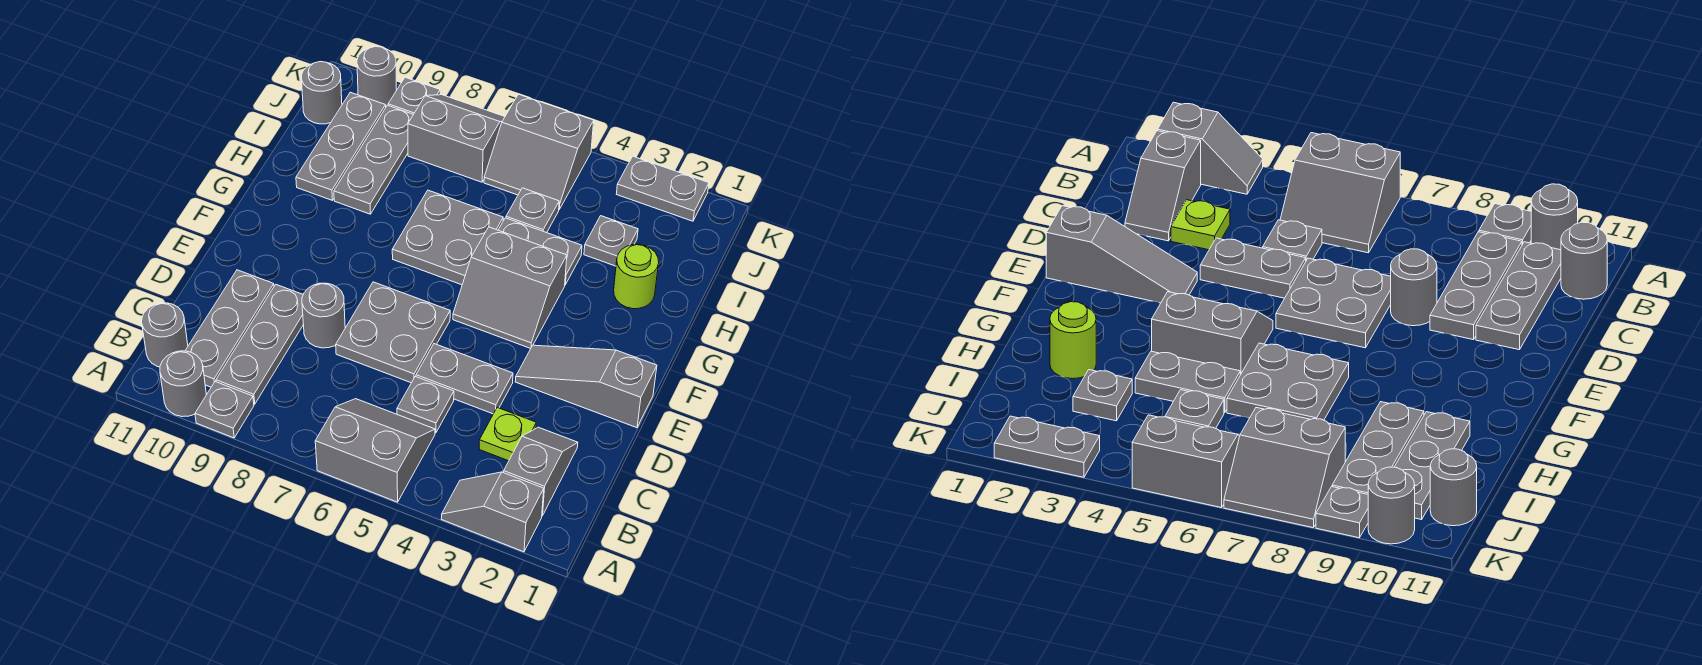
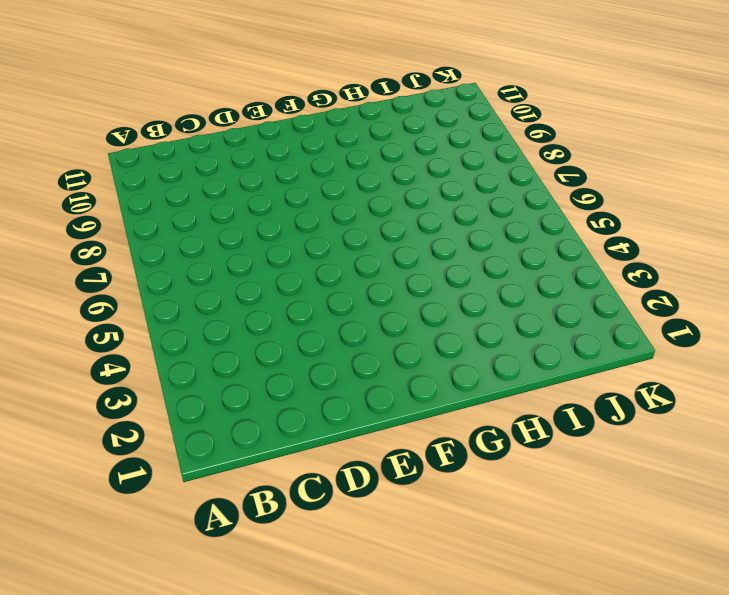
none -> grey 1x2 slope [441,472,544,552]
none -> grey 2x2 slope [315,399,435,502]
none -> grey 1x1 plate [195,382,254,438]

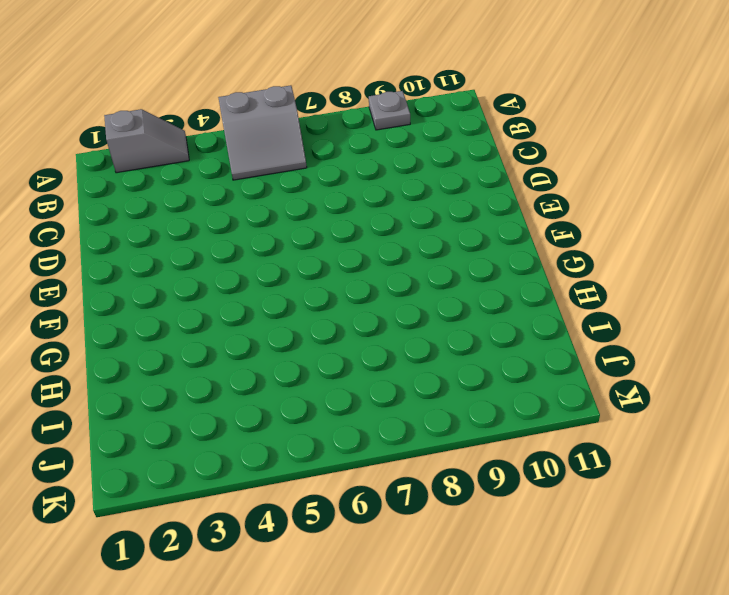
none -> grey 1x1 round brick [160,351,206,417]
none -> grey 1x2 slope [504,427,578,516]
none -> grey 1x3 plate [216,285,304,404]

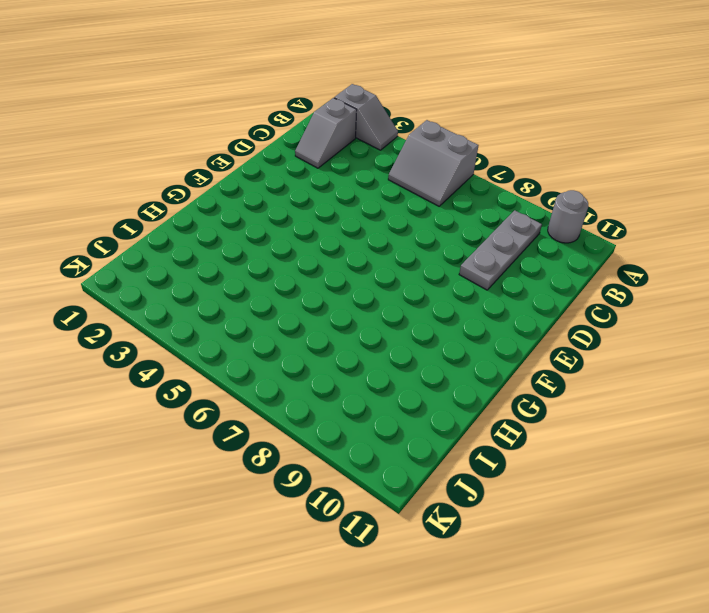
none -> grey 1x1 plate [195,382,254,438]
none -> grey 1x3 plate [185,270,274,387]
none -> grey 1x1 round brick [142,303,188,367]

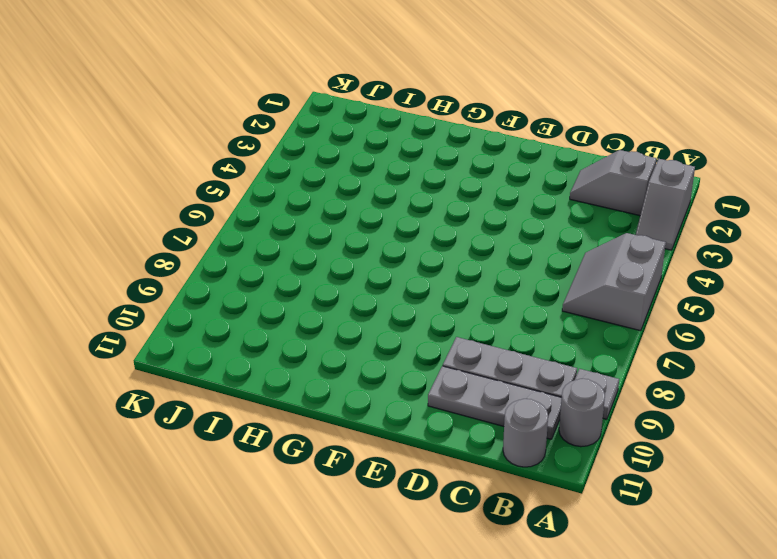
none -> lime 1x1 plate [479,407,536,461]
none -> grey 1x1 plate [397,376,454,433]
none -> grey 1x2 plate [416,344,513,414]

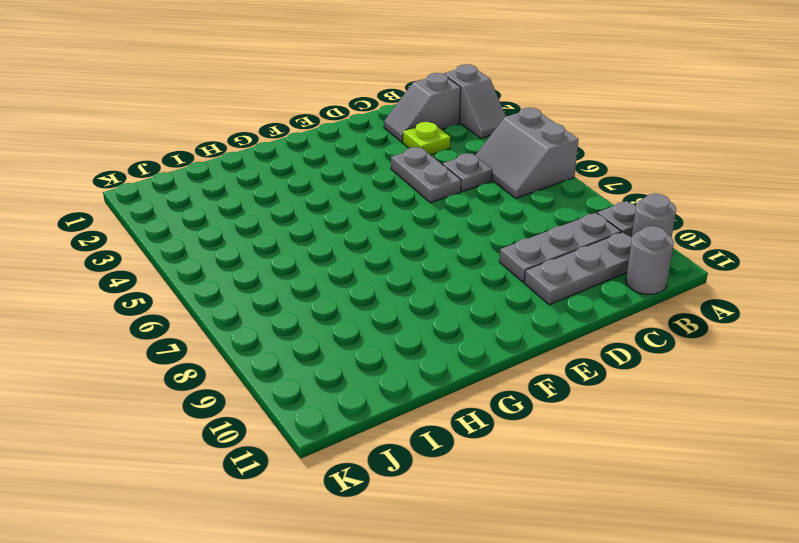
none -> grey 2x2 plate [336,282,450,383]
none -> grey 1x1 round brick [302,283,345,348]
none -> grey 1x3 slope [515,345,657,428]

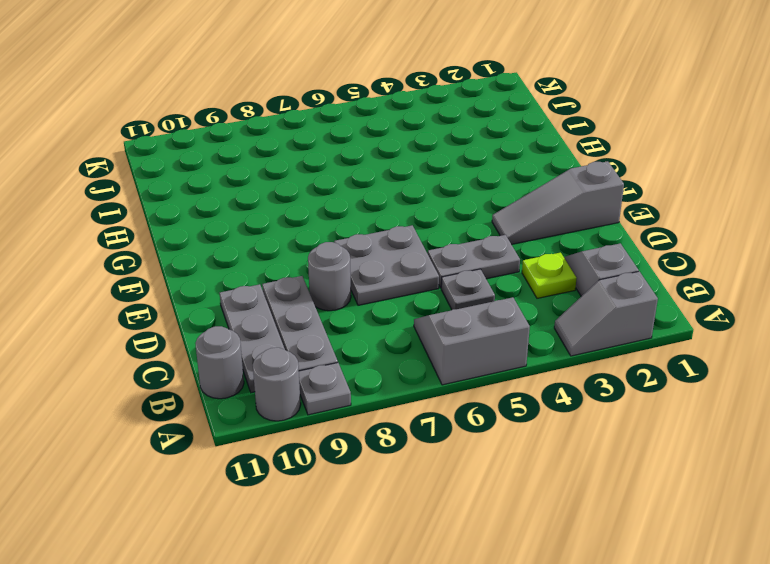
none -> grey 2x2 slope [453,227,567,348]
none -> grey 2x2 plate [392,190,503,285]
none -> lime 1x1 round brick [614,244,659,309]

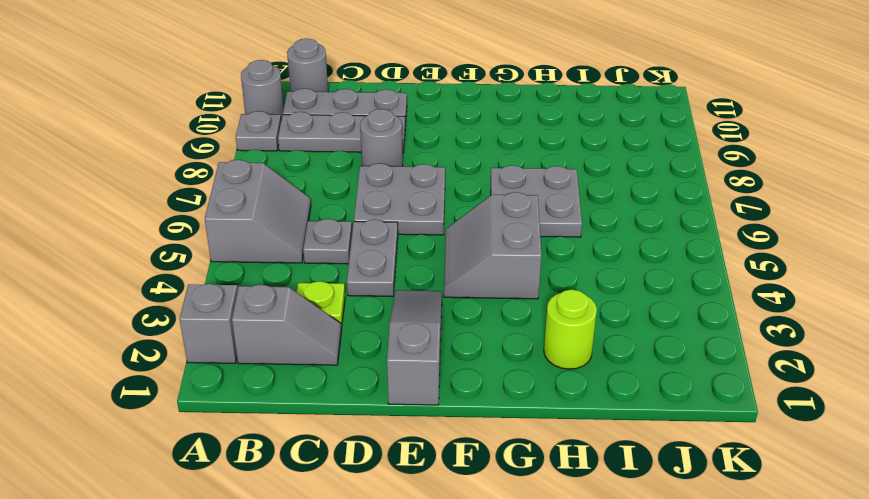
none -> grey 1x2 plate [499,218,582,285]
none -> grey 1x3 plate [334,105,413,214]
none -> grey 1x3 plate [296,92,386,200]

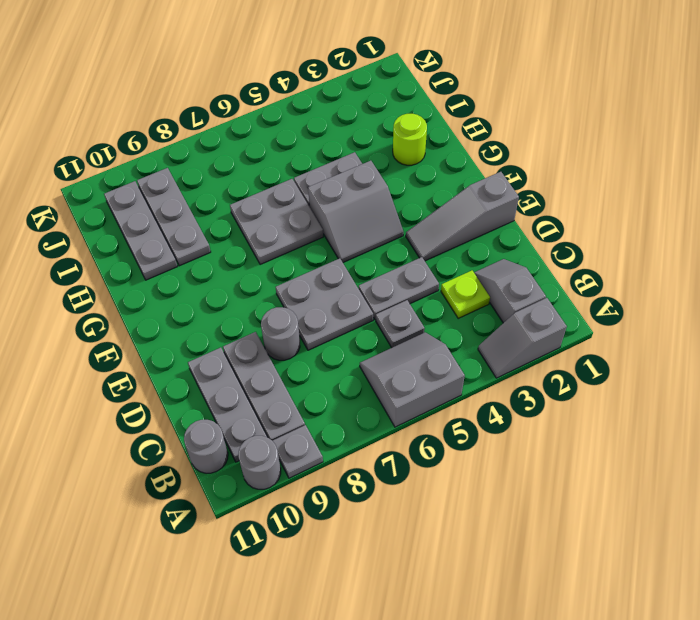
none -> grey 1x1 plate [584,216,638,266]
none -> grey 1x1 plate [506,188,559,233]
none -> grey 2x2 slope [484,94,594,209]

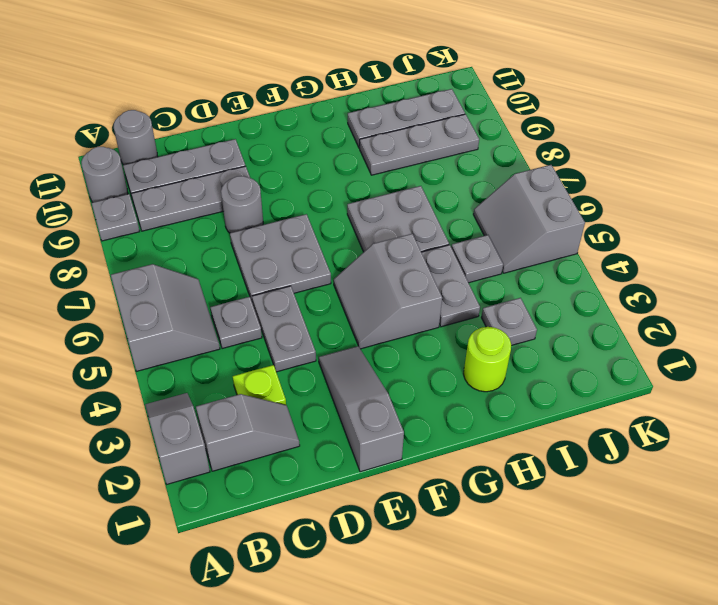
none -> grey 2x2 slope [408,95,505,182]
none -> grey 1x1 round brick [302,62,342,124]
none -> grey 1x2 plate [617,156,709,221]

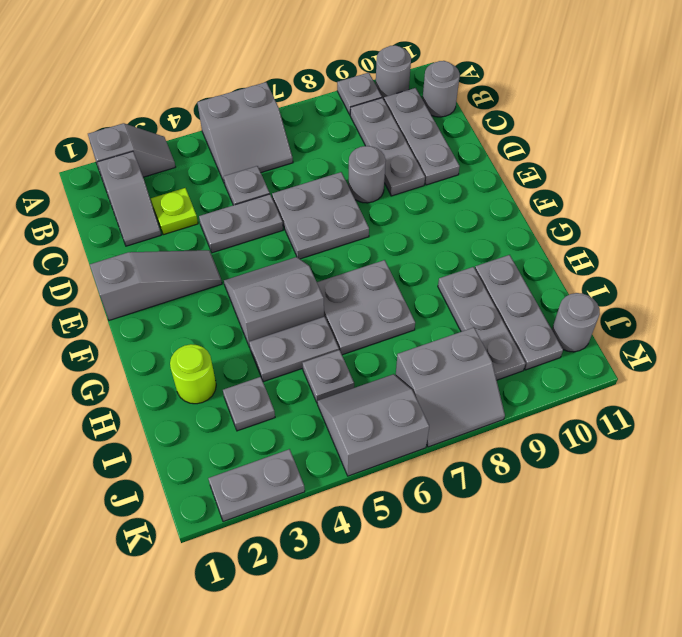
none -> grey 1x1 plate [388,77,440,114]
none -> grey 1x1 round brick [357,46,397,107]

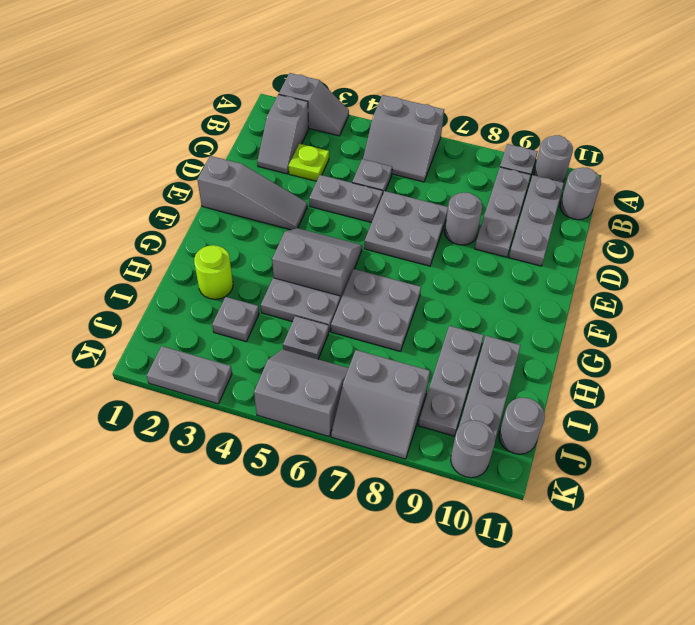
none -> grey 1x1 plate [388,77,440,114]

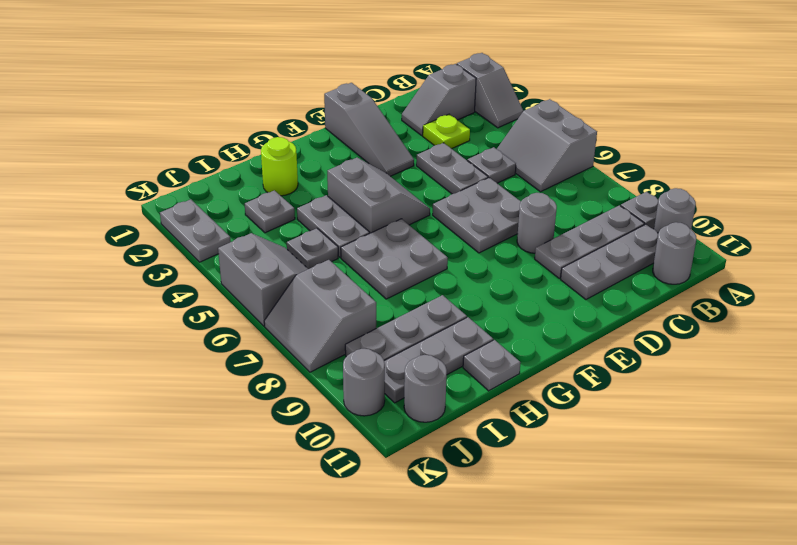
grey 1x1 plate [463,340,521,391] -> grey 1x1 plate moved to [388,77,440,114]

